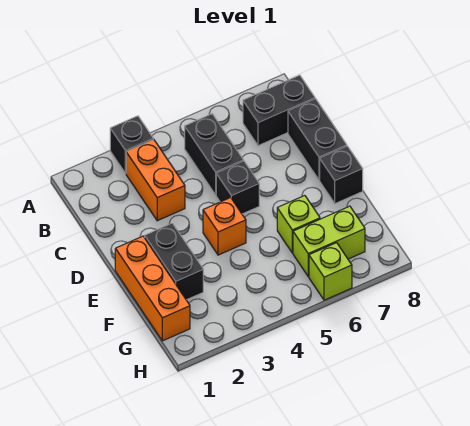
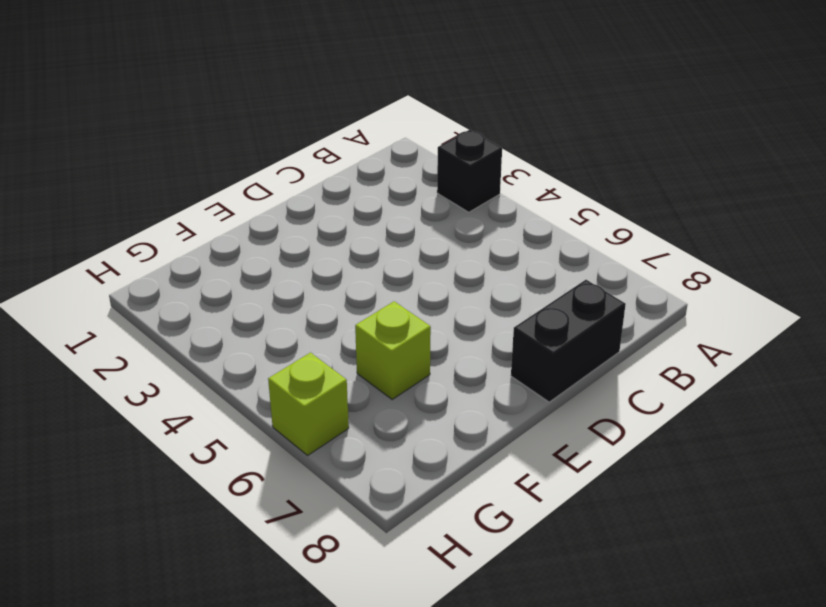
none -> orange 1x2 brick [126,139,185,221]
none -> black 1x2 brick [185,114,243,195]
none -> black 1x2 brick [243,75,315,146]

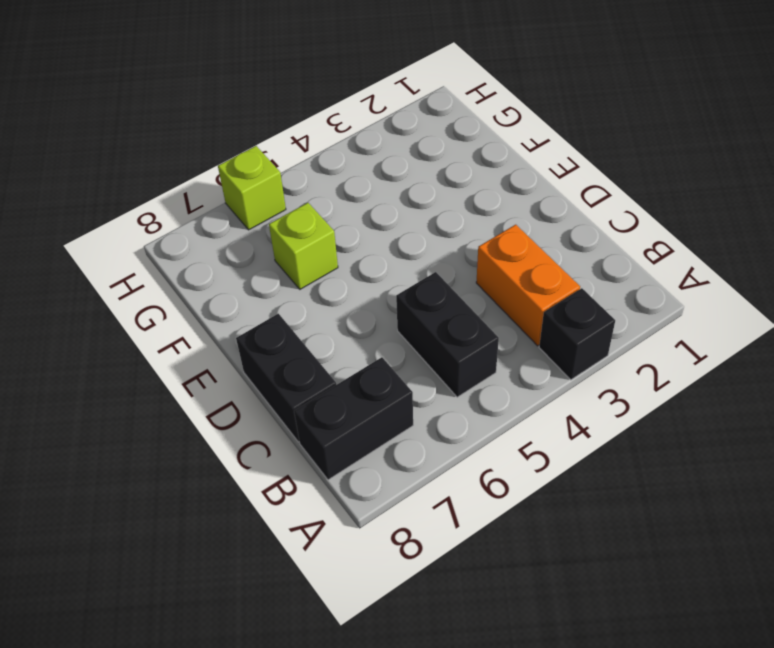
none -> black 1x1 brick [216,161,259,214]
none -> orange 1x3 brick [115,236,190,341]
none -> black 1x2 brick [145,223,203,300]

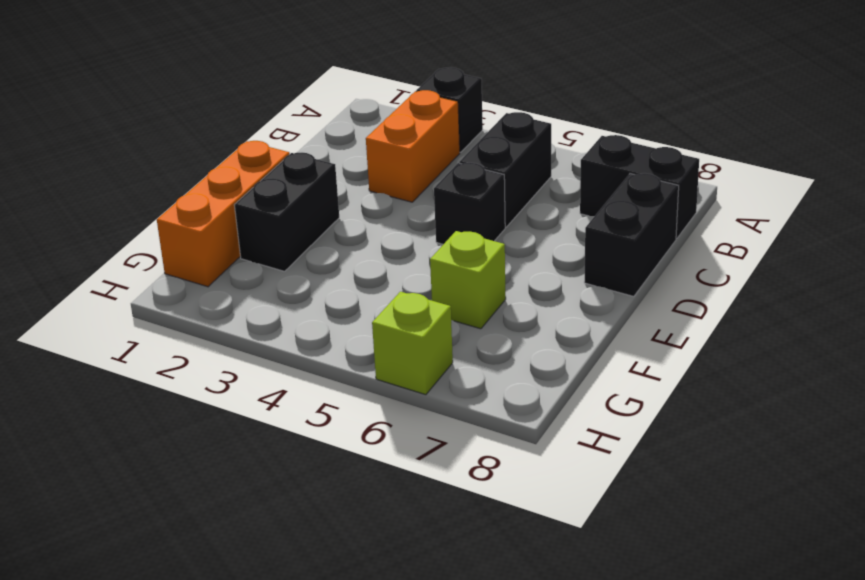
none -> orange 1x1 brick [203,198,246,255]
none -> black 1x1 brick [320,146,363,204]
none -> lime 1x2 brick [293,206,365,277]

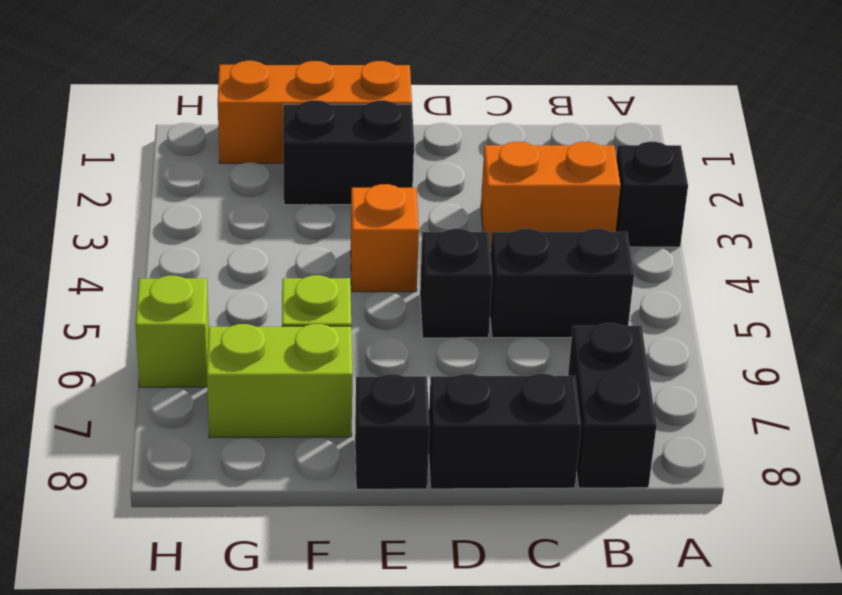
lime 1x2 brick [207,324,352,438] -> lime 1x2 brick turned to [293,206,365,277]

